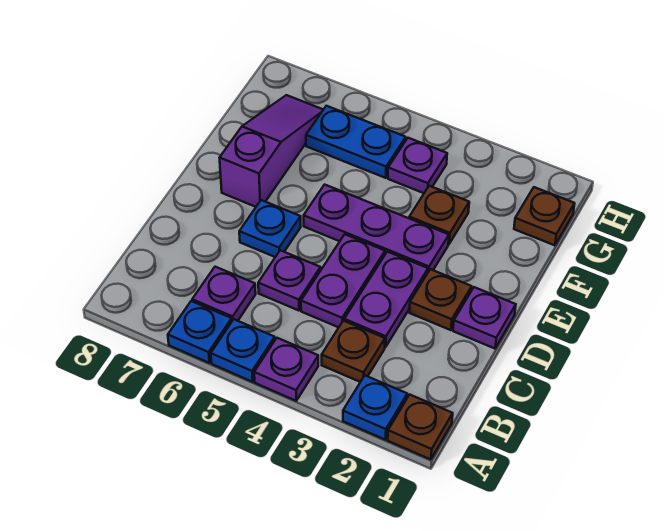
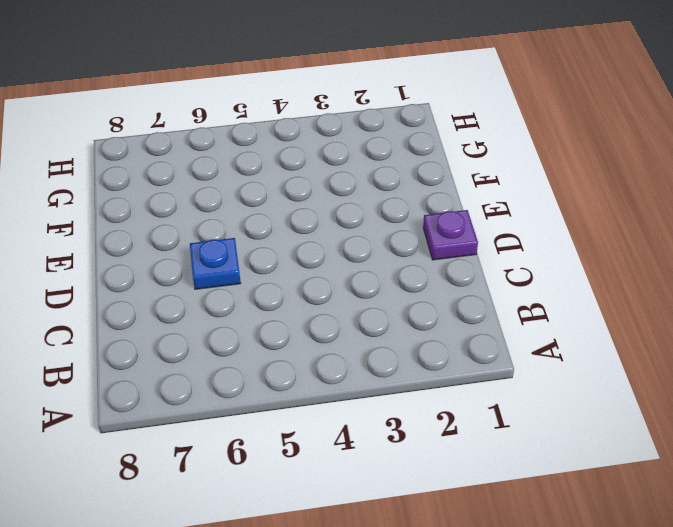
none -> brown 1x1 plate [388,395,453,460]
none -> blue 1x1 plate [343,376,407,440]
none -> purple 1x1 plate [254,338,318,401]

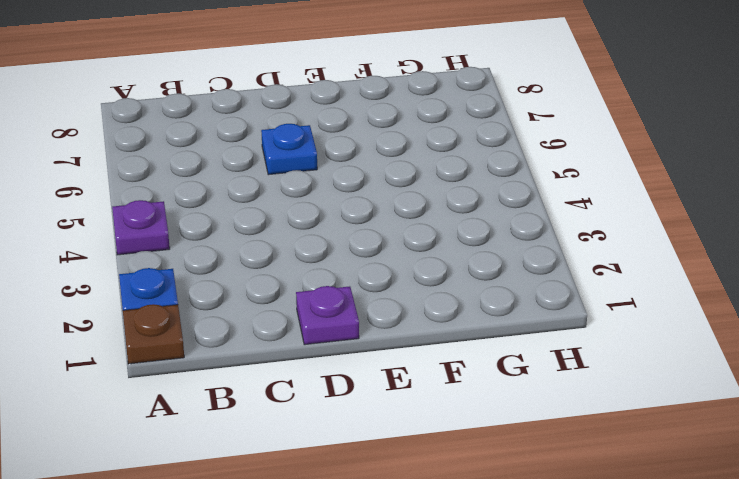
none -> blue 1x1 plate [211,319,275,382]
none -> blue 1x1 plate [168,301,232,363]
none -> brown 1x1 plate [322,321,385,382]

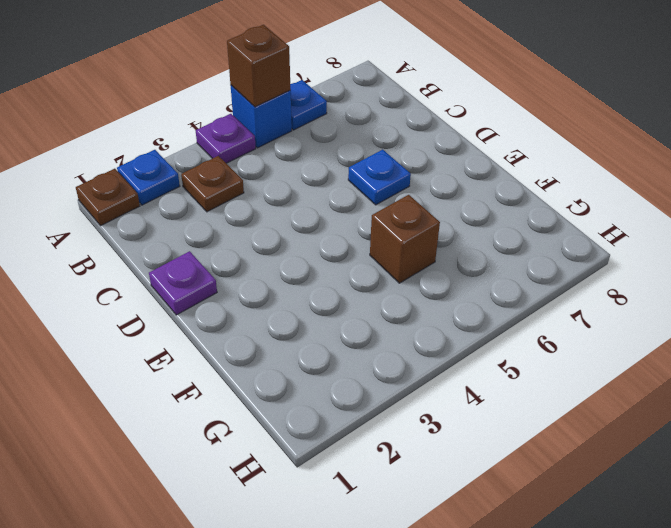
blue 1x1 brick [231,85,292,148] -> blue 1x1 plate [211,319,275,382]
brown 1x1 brick [227,25,291,107] -> none
brown 1x1 brick [370,195,440,283] -> none
none -> purple 1x1 plate [192,267,256,321]
none -> purple 1x2 plate [344,252,428,347]
none -> purple 1x2 plate [301,234,385,327]

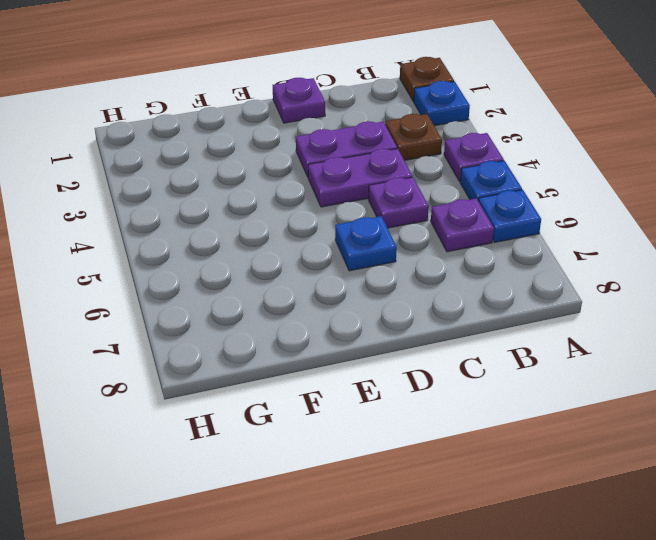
none -> brown 1x1 plate [409,269,472,330]
none -> purple 1x3 plate [304,185,449,272]
none -> purple 1x3 slope [220,95,323,207]

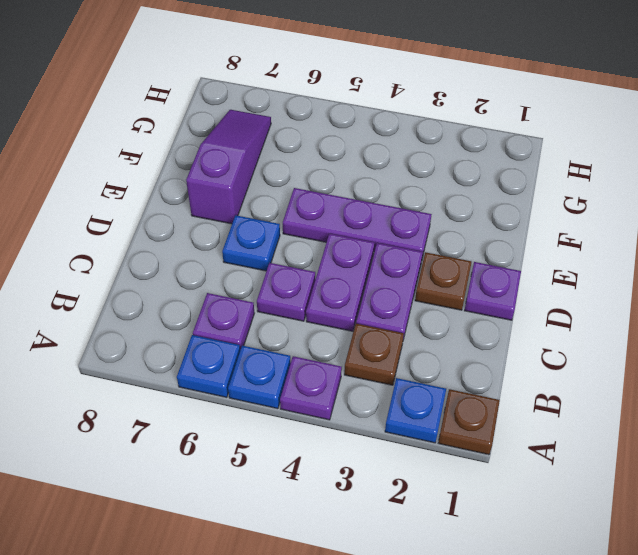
none -> brown 1x1 plate [409,186,469,244]
none -> brown 1x1 plate [514,187,575,245]
none -> purple 1x1 plate [388,138,447,193]

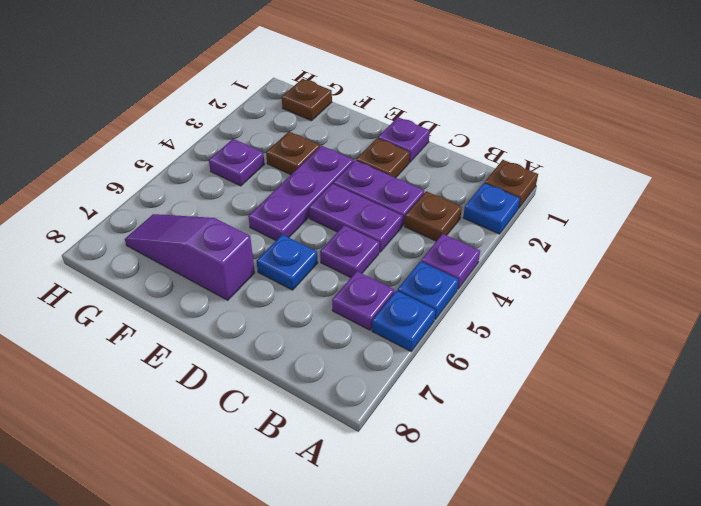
none -> blue 1x2 plate [306,106,406,178]

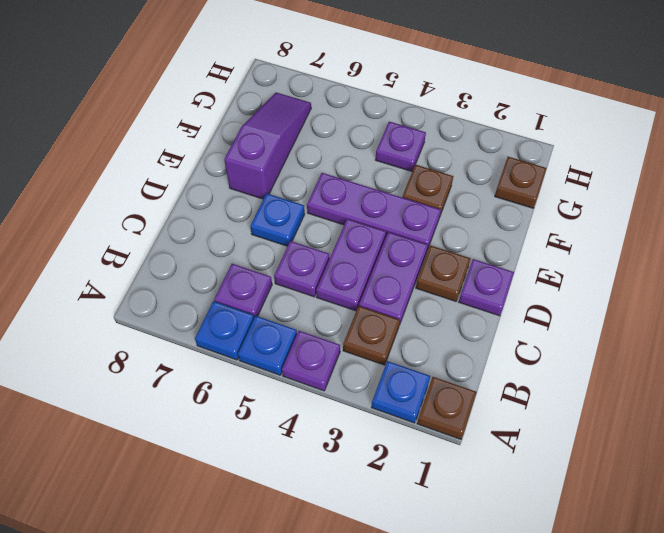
none -> blue 1x2 plate [306,106,406,178]

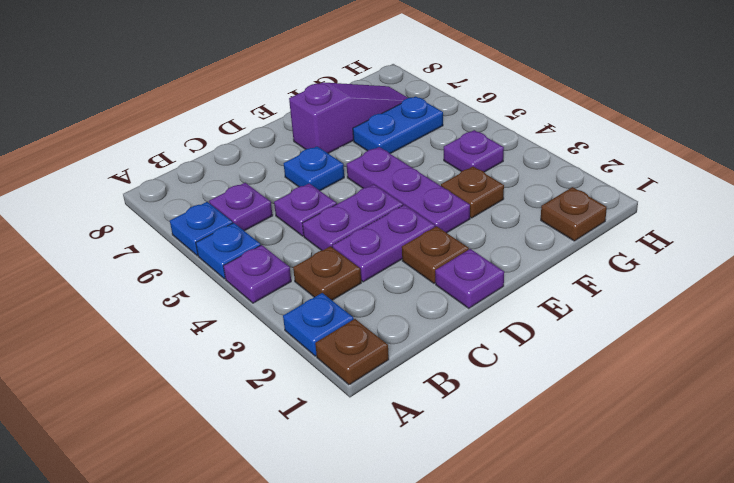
blue 1x2 plate [353,96,443,154] -> blue 1x2 plate turned to [306,106,406,178]

